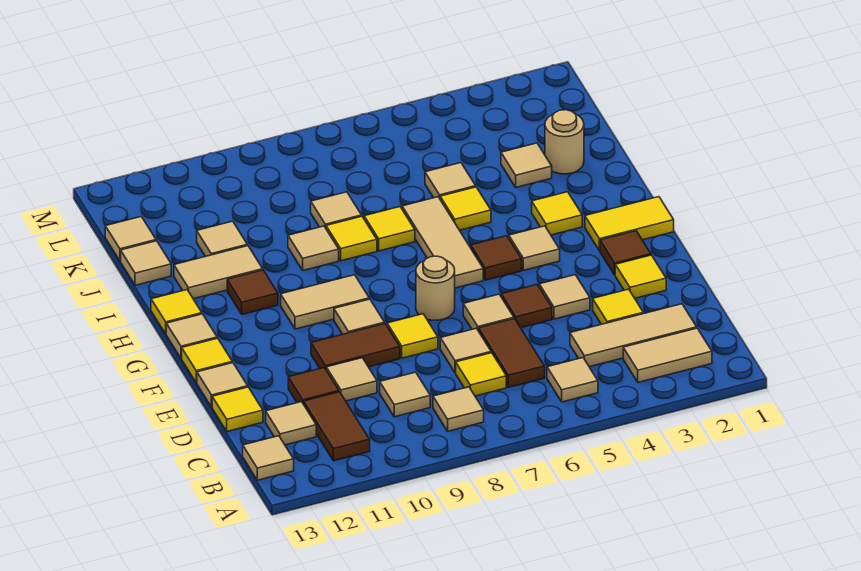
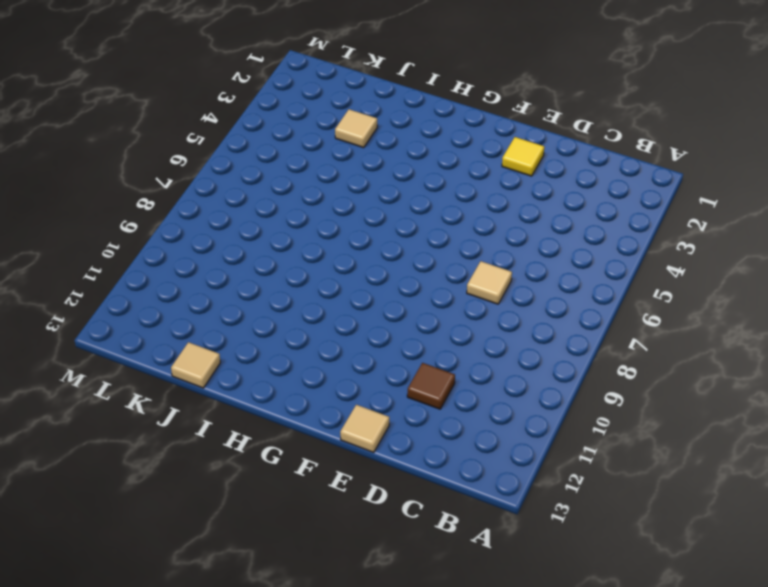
none -> tan 1x2 tile [623,328,712,382]
none -> tan 1x1 tile [547,358,598,402]
none -> tan 1x1 tile [433,387,484,431]
none -> brown 1x2 tile [304,392,370,461]

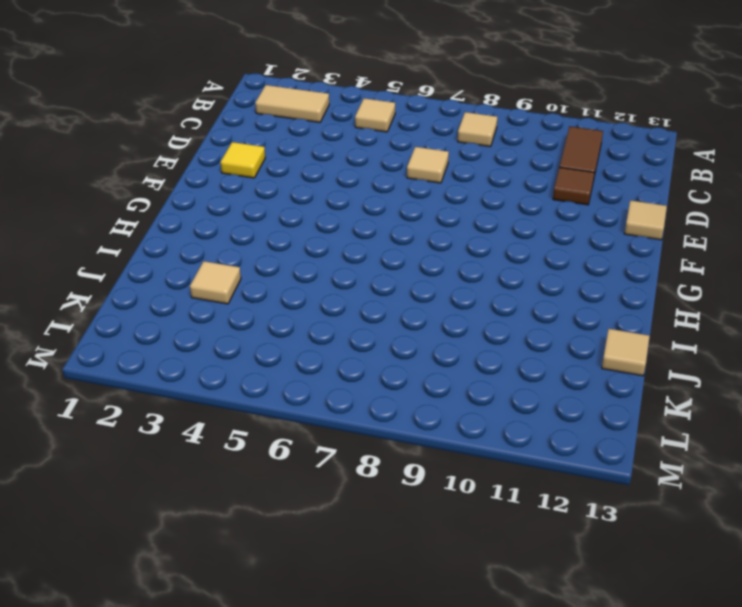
none -> tan 1x1 tile [243,436,294,480]
none -> tan 1x3 tile [570,304,697,367]
none -> brown 1x2 tile [479,319,545,387]
none -> yellow 1x1 tile [456,353,506,396]

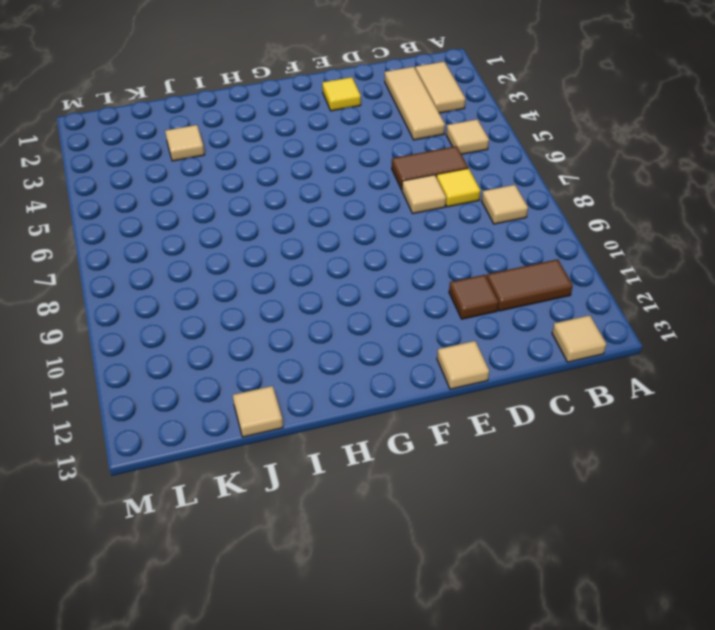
none -> tan 1x1 tile [380,372,430,417]
none -> tan 1x1 tile [266,402,316,445]
none -> yellow 1x1 tile [593,289,643,324]
none -> tan 1x1 tile [326,358,377,401]

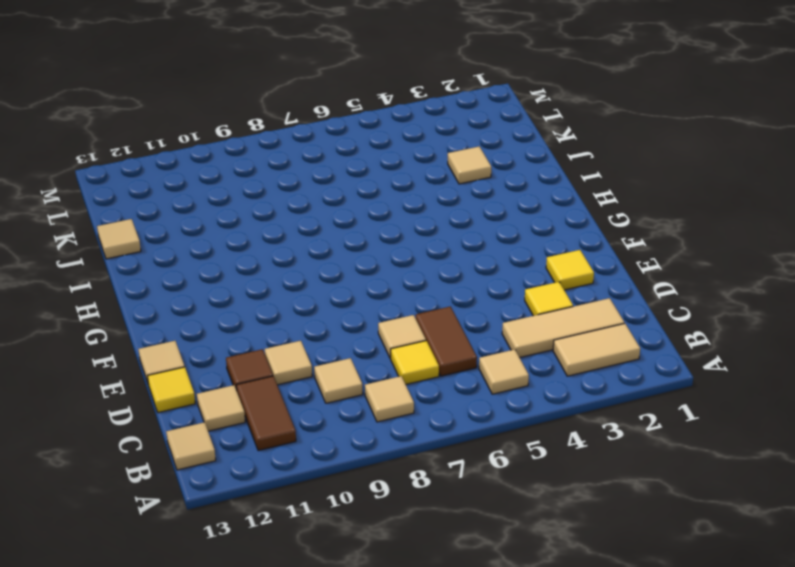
none -> tan 1x1 tile [539,275,590,319]
none -> brown 1x1 tile [501,285,552,328]
none -> tan 1x1 tile [463,294,514,331]
none -> yellow 1x1 tile [387,314,438,358]

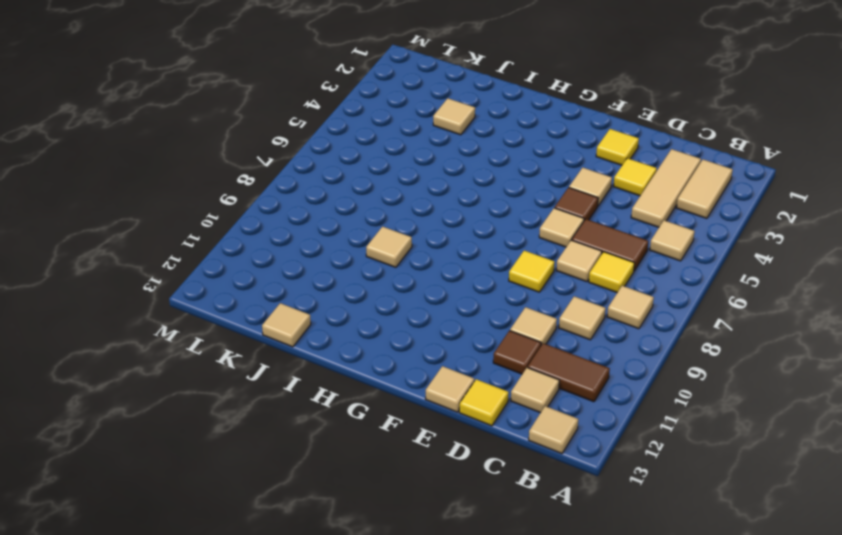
none -> brown 1x2 tile [311,324,400,369]
none -> brown 1x1 tile [600,231,651,275]
none -> tan 1x1 round brick [416,256,455,320]
none -> tan 1x1 tile [334,299,385,334]

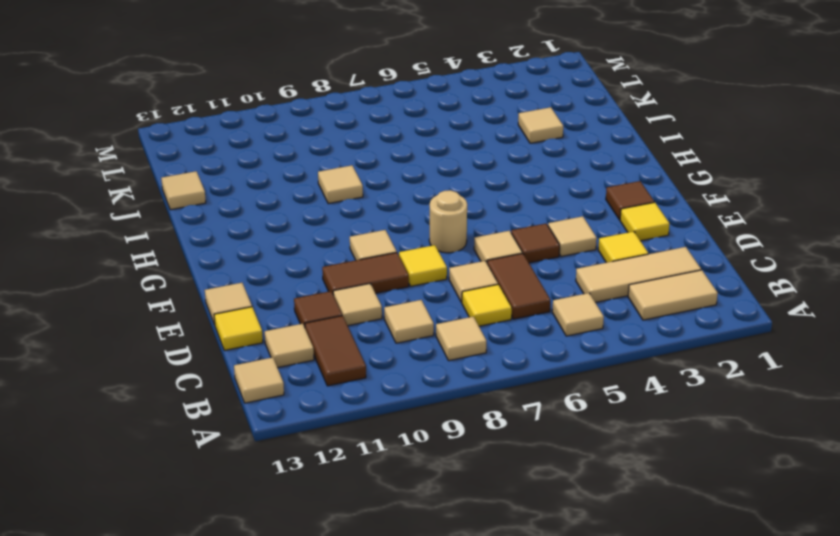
none -> yellow 1x1 tile [182,338,232,383]
none -> yellow 1x2 tile [585,197,674,251]
none -> tan 1x1 tile [509,226,560,270]
none -> brown 1x1 tile [471,236,522,280]

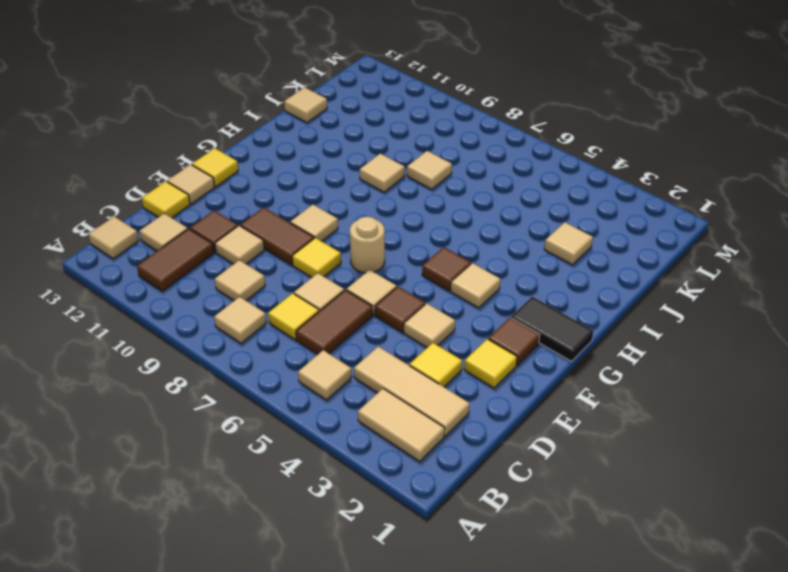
black 1x2 tile [511,297,593,361] -> yellow 1x2 tile [585,197,674,251]
none -> tan 1x3 tile [402,197,483,288]
none -> tan 1x2 tile [281,275,369,329]
none -> tan 1x1 tile [166,314,217,358]
none -> yellow 1x1 tile [532,192,582,235]

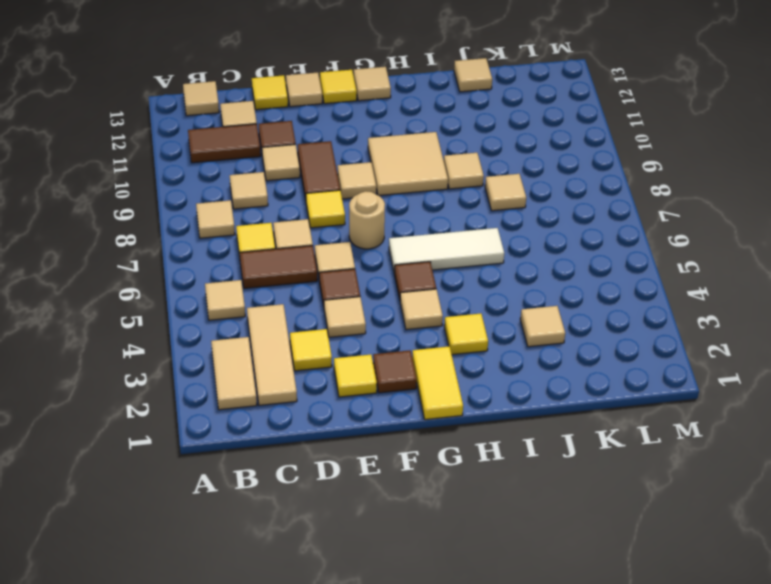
white 1x3 tile [389,228,504,273] -> tan 1x3 tile [402,197,483,288]
tan 2x2 tile [368,132,448,196] -> tan 1x2 tile [281,275,369,329]
none -> brown 1x1 tile [227,270,278,314]
none -> yellow 1x1 tile [151,290,202,334]
none -> yellow 1x1 tile [440,187,491,230]
none -> yellow 1x1 tile [364,207,415,251]

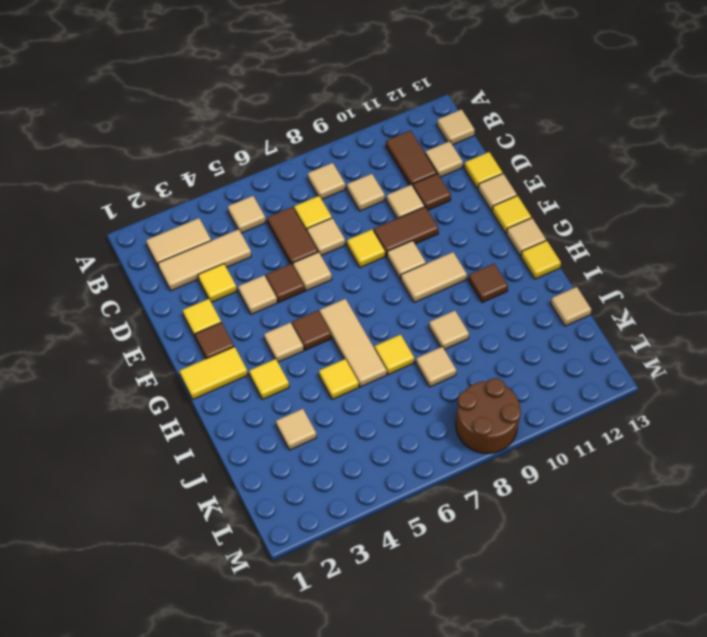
brown 2x2 round brick [456,378,521,453] -> none
none -> tan 1x1 round brick [416,256,455,320]
none -> yellow 1x1 tile [326,216,377,261]
none -> tan 1x2 tile [174,246,263,299]
none -> tan 1x1 round brick [545,110,584,174]

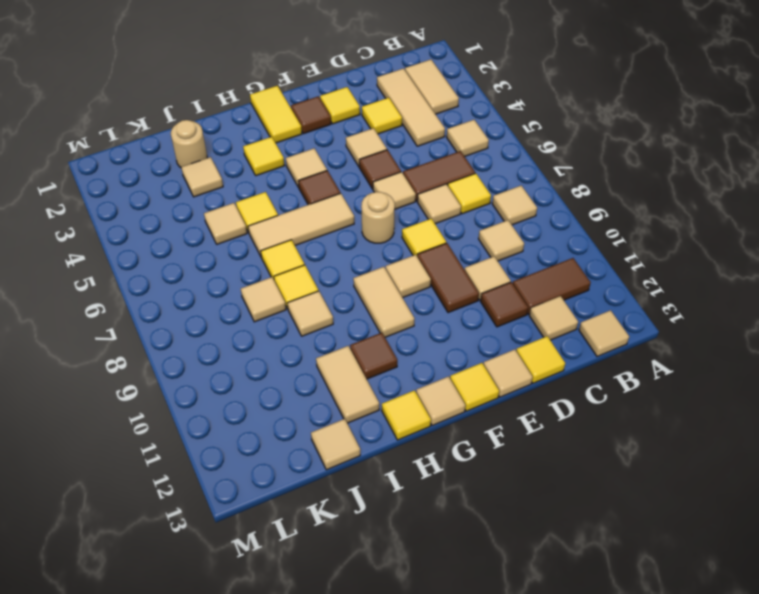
none -> tan 1x1 tile [197,221,247,257]
none -> tan 1x1 tile [105,217,156,261]

